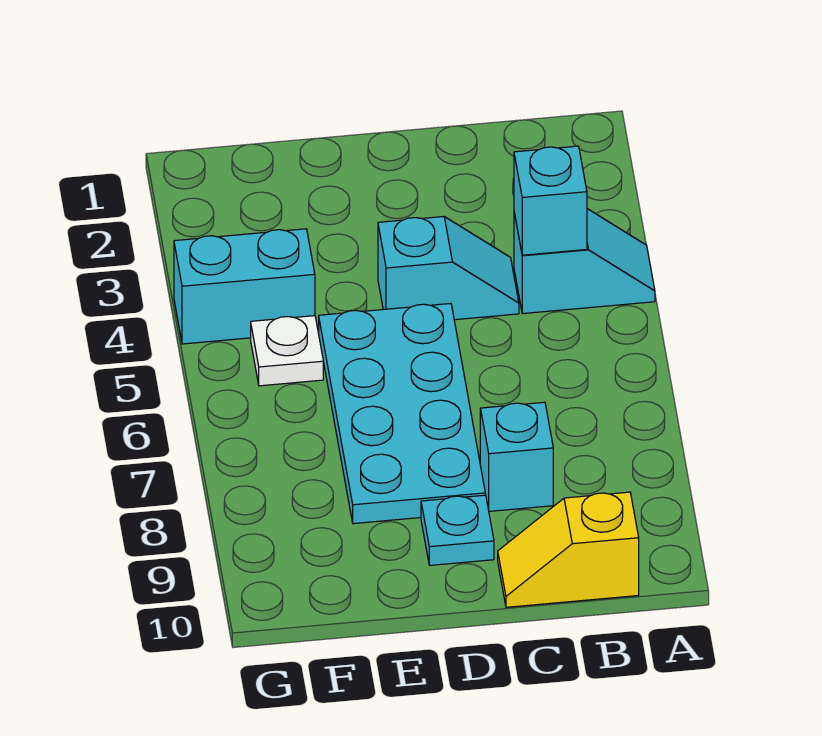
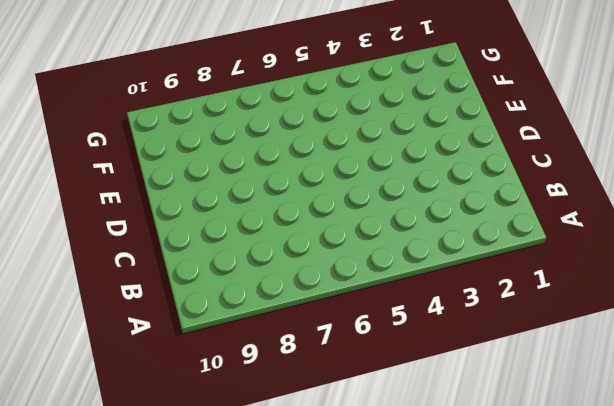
none -> cyan 1x2 slope [514,209,655,314]
none -> yellow 1x2 slope [498,492,639,607]

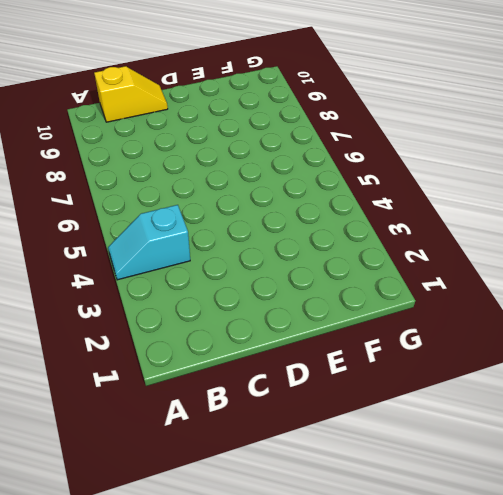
none -> cyan 1x2 slope [378,217,519,320]
none -> cyan 1x1 brick [480,402,553,511]

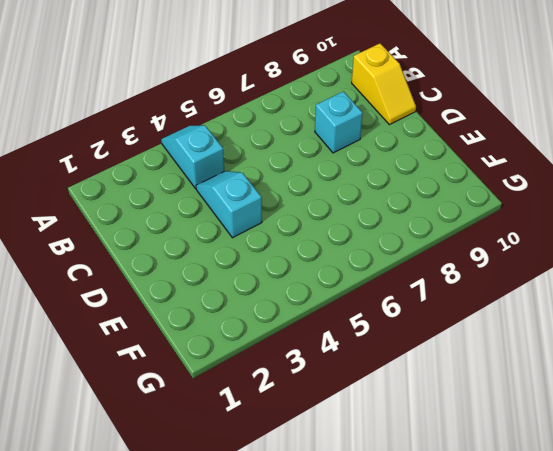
none -> cyan 2x4 plate [319,304,485,524]
none -> cyan 1x1 plate [421,495,494,565]

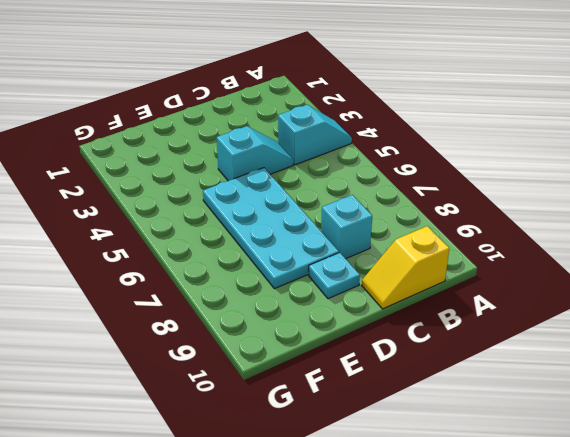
none -> cyan 1x2 brick [174,229,315,344]
none -> white 1x1 plate [251,316,323,386]

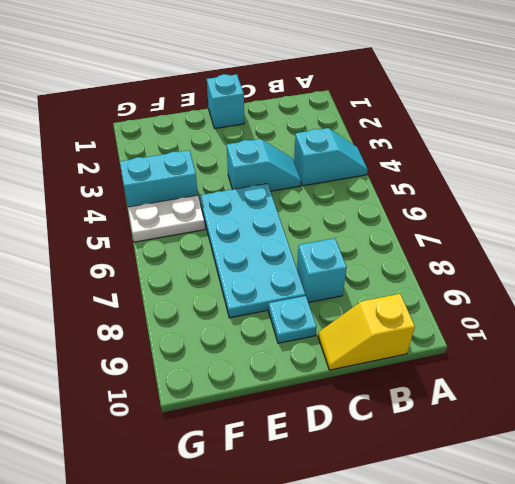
cyan 1x1 brick [207,74,244,128] -> cyan 1x1 brick moved to [514,146,587,255]
white 1x2 plate [128,195,205,242] -> white 1x1 plate [251,316,323,386]

